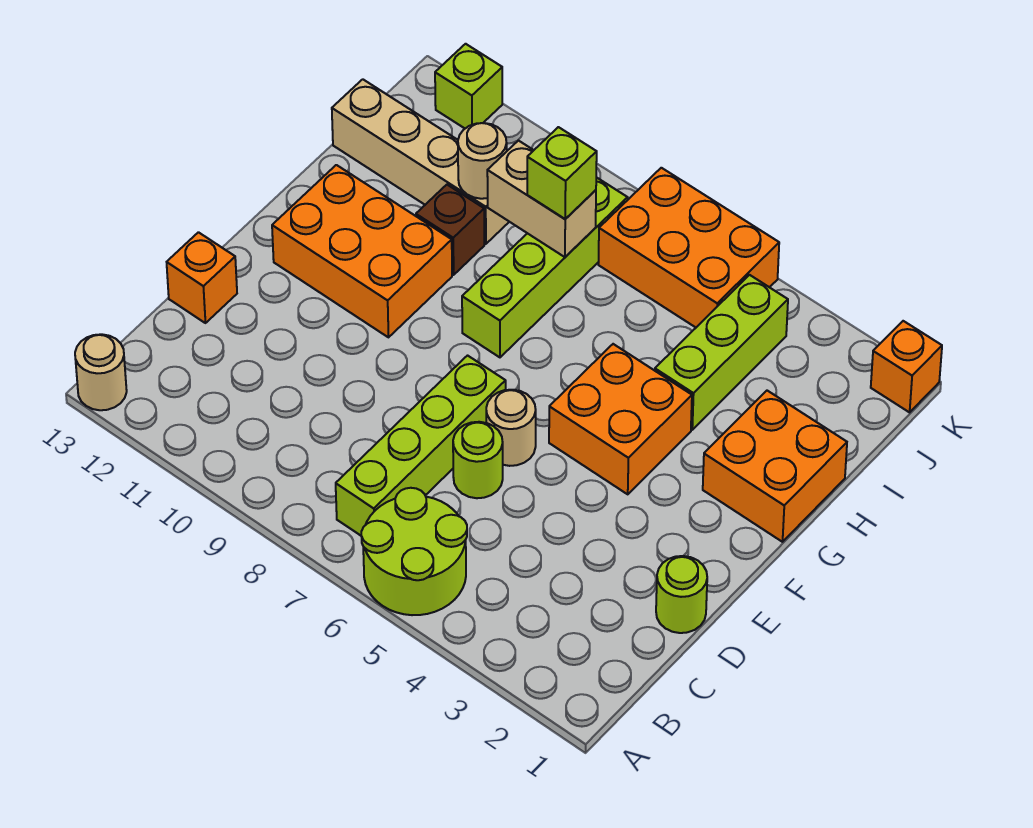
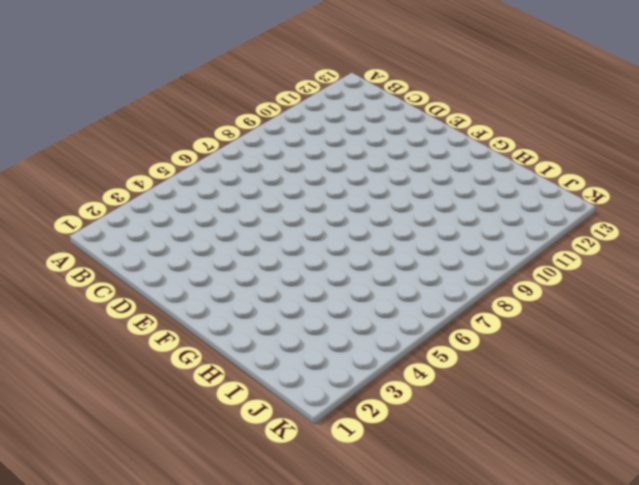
none -> lime 2x2 round brick [361,488,467,615]
none -> tan 1x1 round brick [75,334,127,410]
none -> lime 1x4 brick [336,356,506,536]

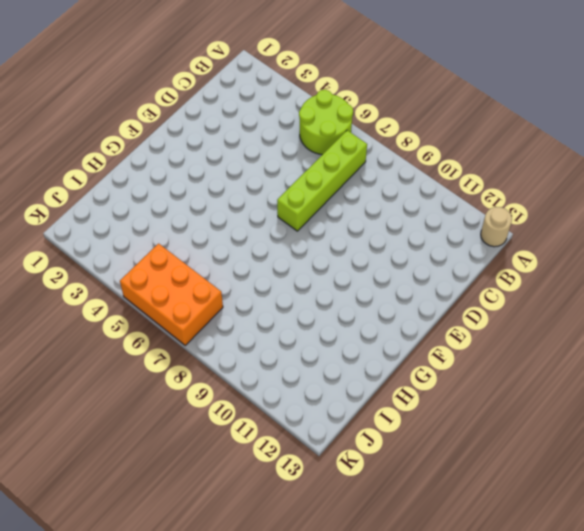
none -> lime 1x1 round brick [656,556,707,633]
none -> lime 1x1 round brick [453,422,503,498]
none -> orange 1x1 brick [167,232,237,323]

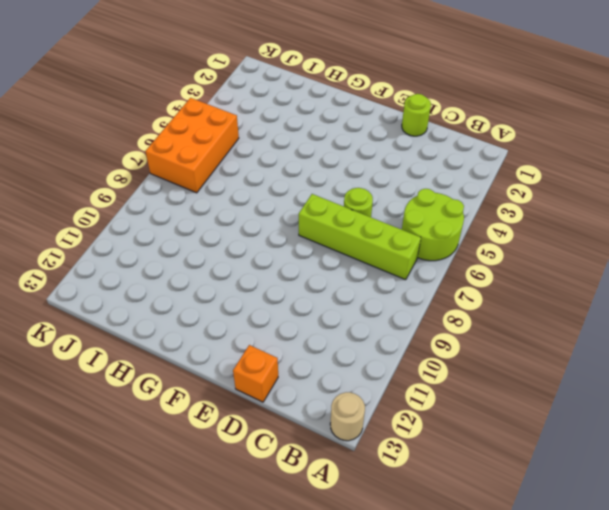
none -> tan 1x1 round brick [486,390,536,466]
none -> orange 2x2 brick [549,344,692,494]
none -> orange 2x3 brick [272,165,452,337]

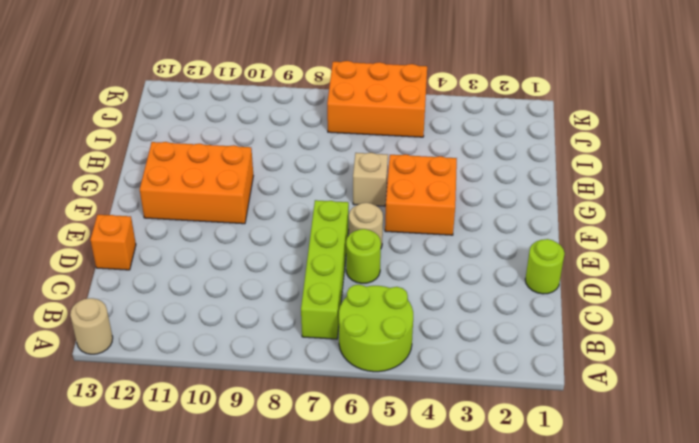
tan 1x1 brick [353,153,388,206] -> none
none -> orange 2x2 brick [703,391,847,542]
none -> lime 1x4 brick [462,177,628,357]
none -> lime 1x3 brick [655,275,788,430]

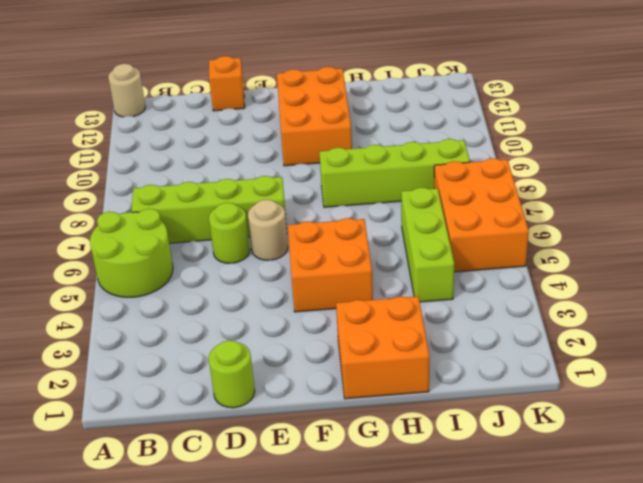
lime 1x3 brick [401,188,454,302] -> lime 1x3 brick turned to [655,275,788,430]
none -> brown 1x1 brick [416,185,484,275]
none -> tan 1x4 brick [332,79,509,244]
none -> orange 1x1 brick [871,321,942,412]

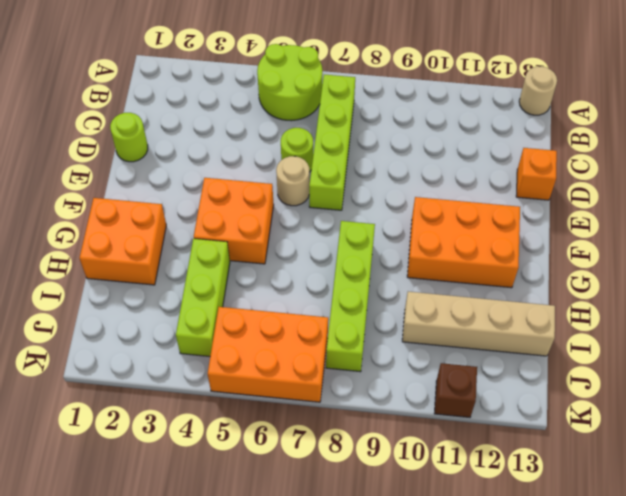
brown 1x1 brick [434,363,477,417] -> brown 1x1 brick moved to [416,185,484,275]
none -> orange 1x1 brick [871,321,942,412]
none -> lime 1x1 brick [435,44,502,128]
none -> tan 1x2 brick [487,141,596,257]

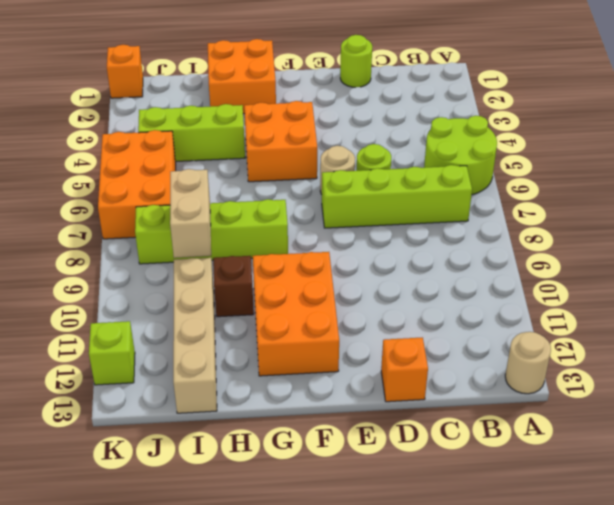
none -> tan 1x1 round brick [458,123,507,199]
none -> lime 1x1 brick [527,127,597,219]

